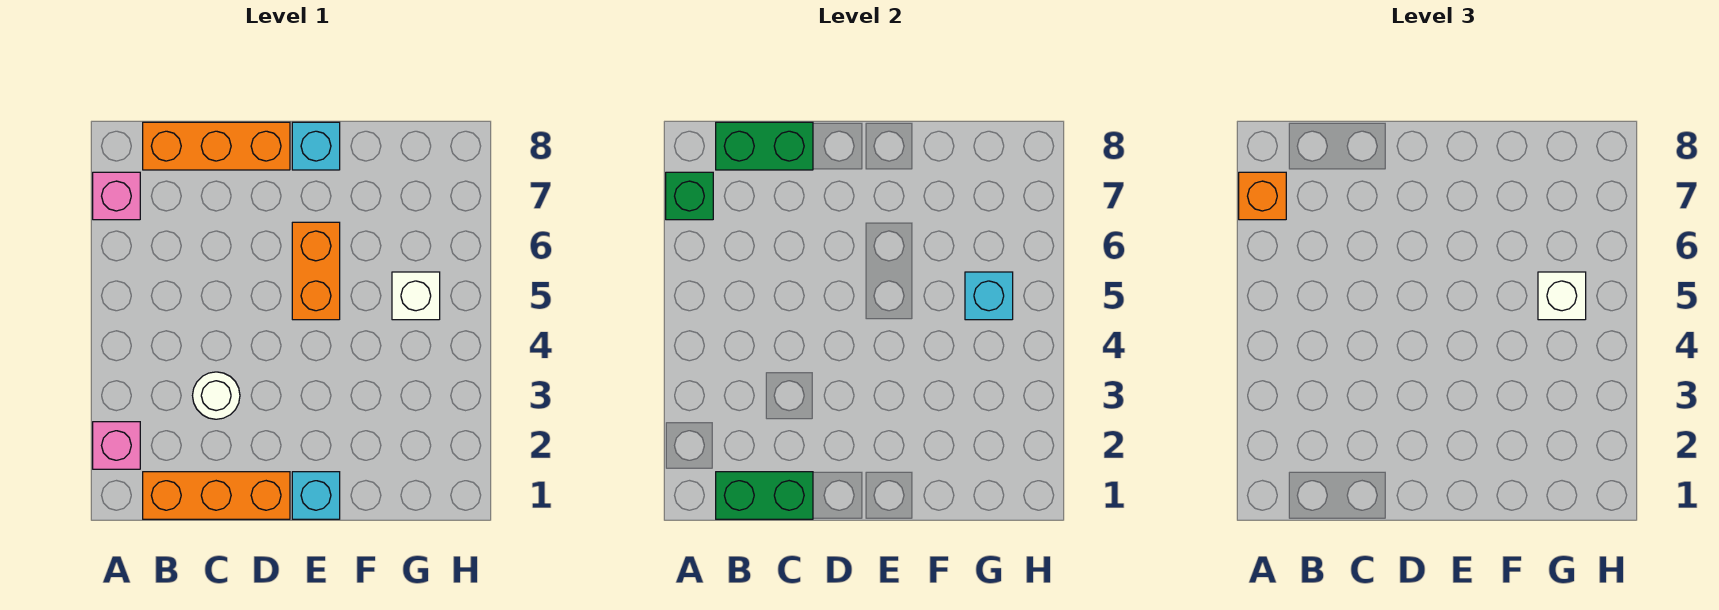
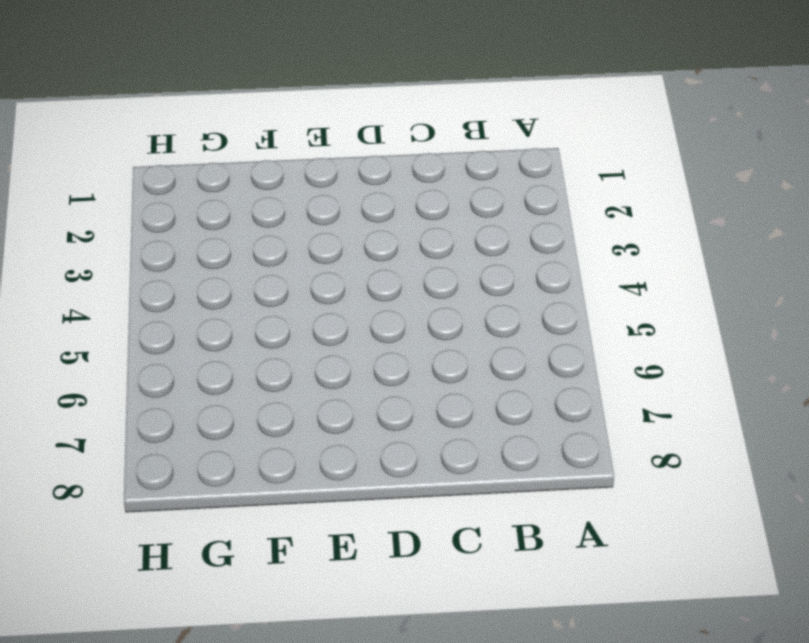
none -> pink 1x1 brick [93,422,140,469]
none -> pink 1x1 brick [93,172,140,220]
none -> orange 1x3 brick [143,472,290,519]

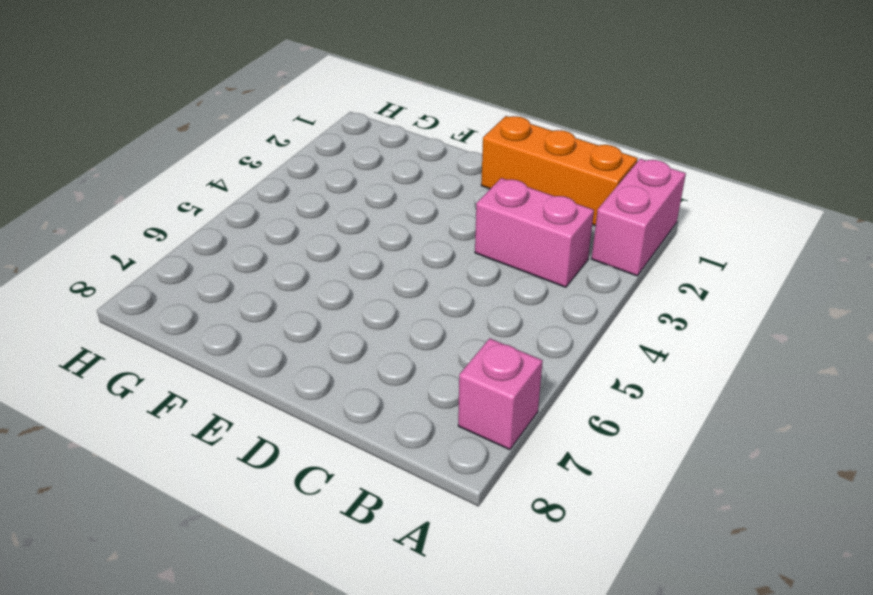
pink 1x2 brick [592,159,686,276] -> pink 1x1 brick [93,422,140,469]
pink 1x2 brick [475,178,594,287] -> white 1x1 round brick [193,372,240,419]
none -> orange 1x3 brick [143,122,290,170]
none -> cyan 1x1 brick [292,472,340,519]
none -> orange 1x2 brick [292,222,340,320]

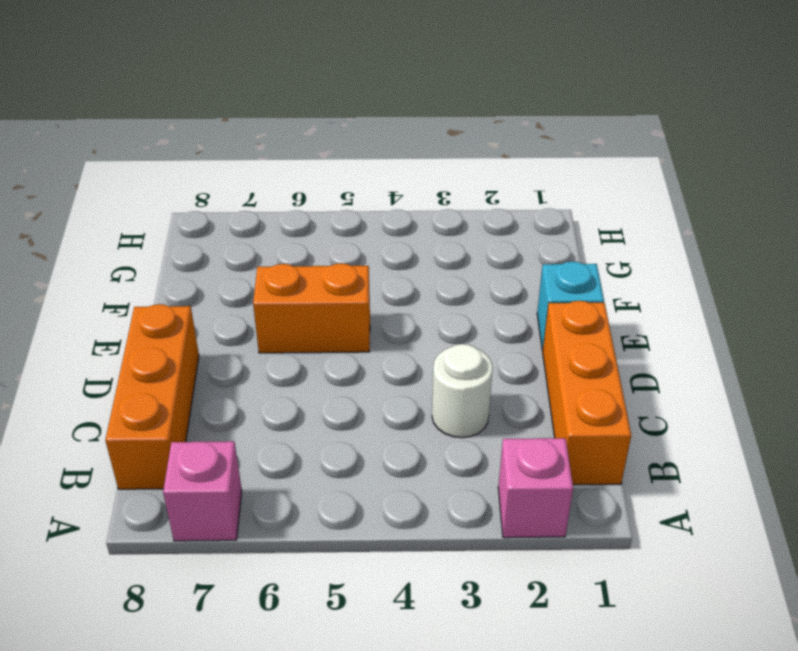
none -> cyan 1x1 brick [292,122,340,170]
none -> white 1x1 brick [392,272,440,320]
none -> green 1x1 brick [666,172,713,220]

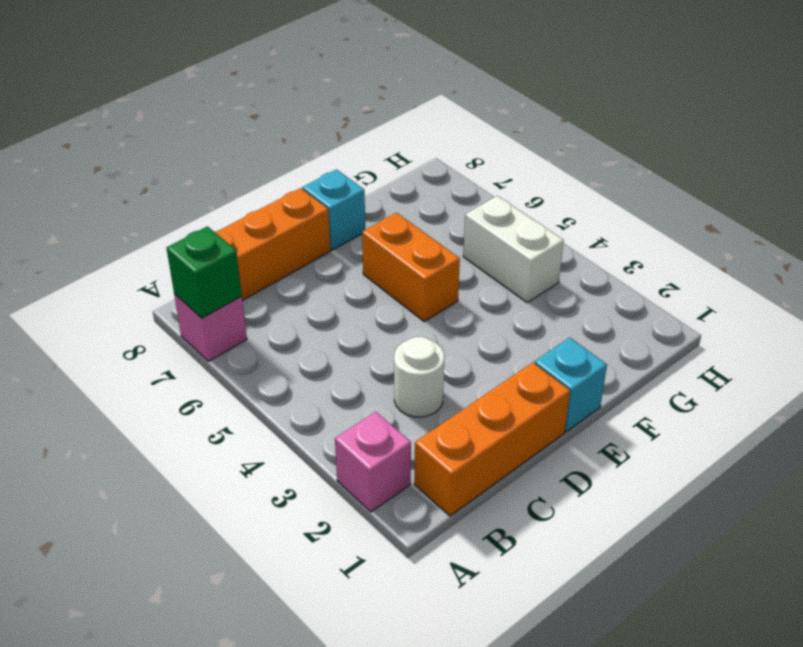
white 1x2 brick [463,196,564,303] -> white 1x1 brick [392,272,440,320]
none -> green 1x2 brick [716,472,813,519]
none -> green 1x2 brick [716,122,813,170]
none -> cyan 1x1 brick [965,272,1013,320]

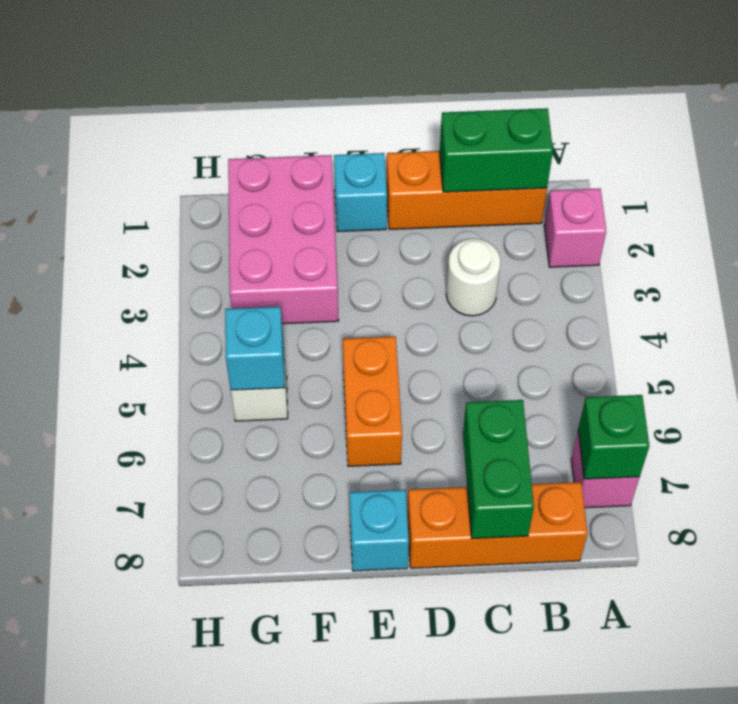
green 1x2 brick [463,400,534,539] -> green 1x2 brick turned to [716,122,813,170]
pink 2x3 brick [228,155,339,324] -> none
none -> orange 1x1 brick [1239,172,1286,220]
none -> white 1x1 brick [1538,272,1586,320]

